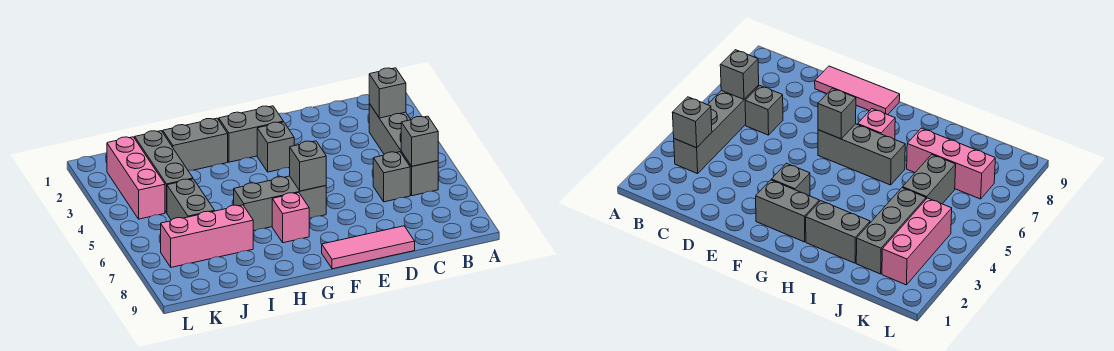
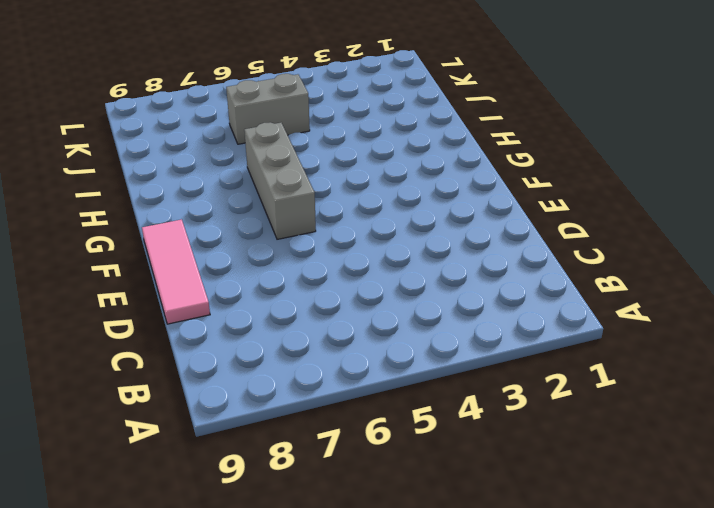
none -> grey 1x4 brick [369,104,438,196]
none -> grey 1x1 brick [373,152,410,202]
none -> grey 1x2 brick [219,106,283,162]

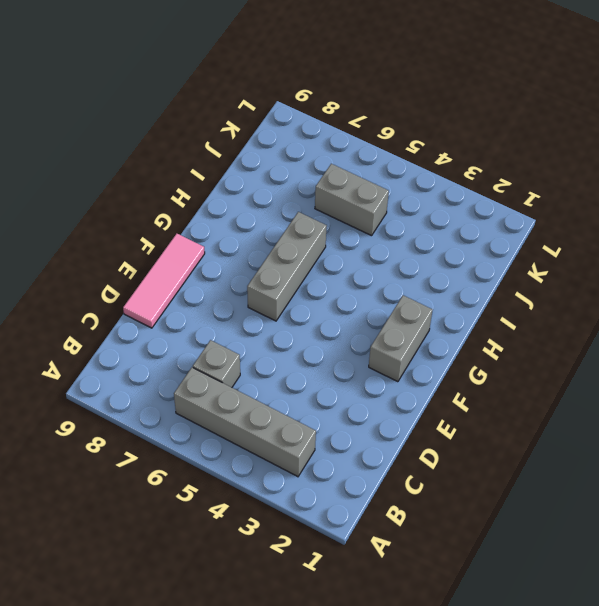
none -> grey 1x1 brick [257,122,294,172]
none -> pink 1x1 brick [272,193,309,243]
none -> grey 1x2 brick [163,118,228,171]

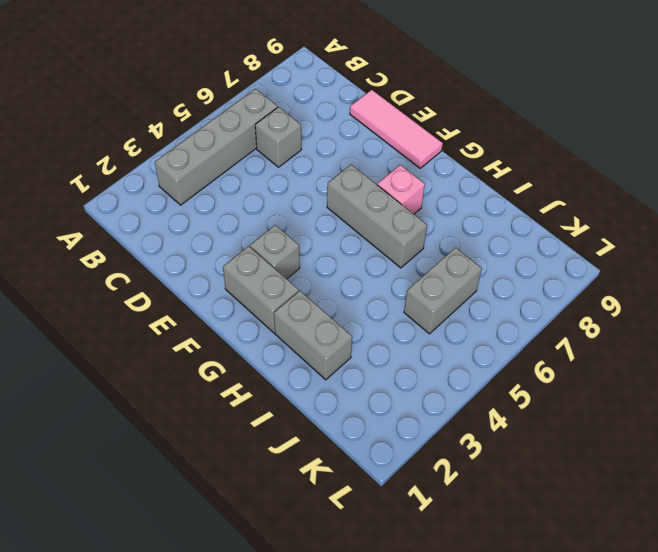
none -> pink 1x3 brick [161,205,253,267]
none -> grey 1x3 brick [135,131,193,213]
none -> pink 1x3 brick [107,137,165,219]

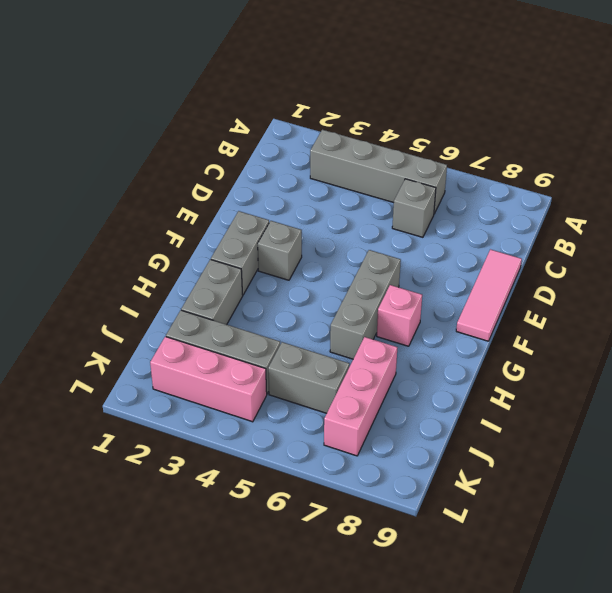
none -> grey 1x1 brick [369,68,406,118]
none -> grey 1x1 brick [401,116,438,166]
none -> grey 1x1 brick [290,141,326,191]

